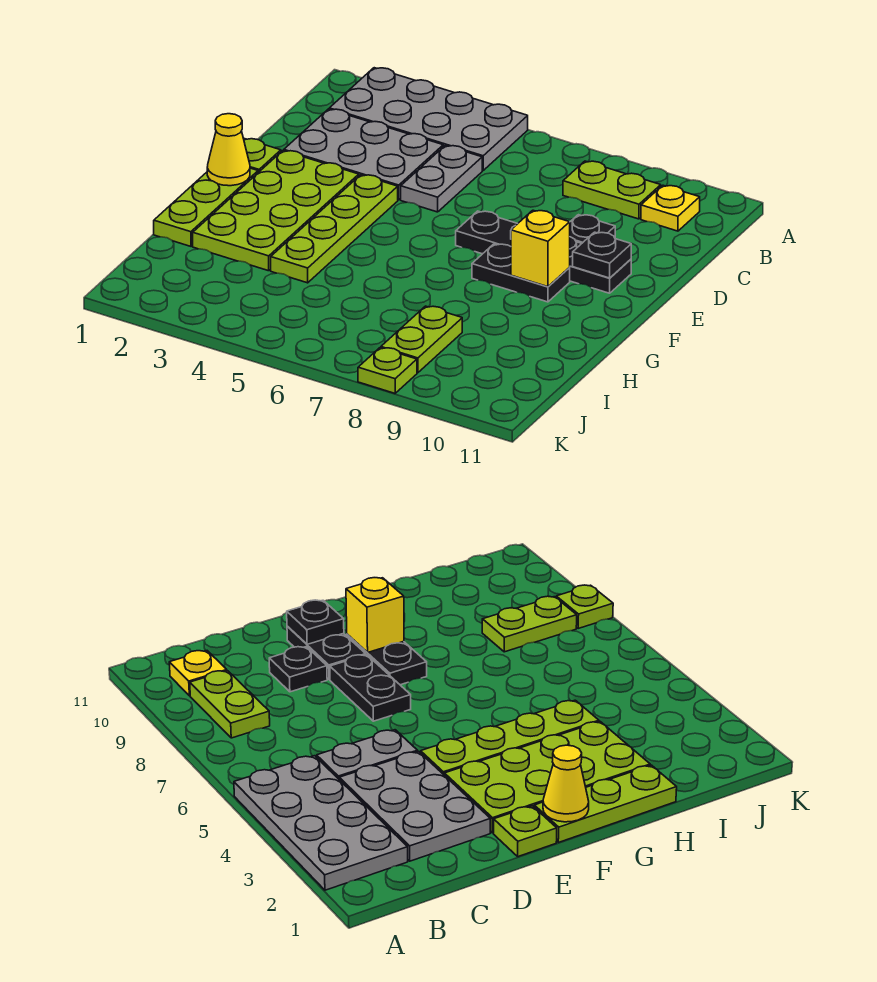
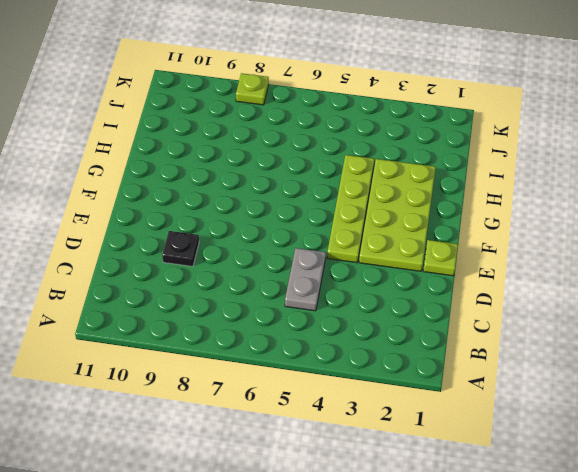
none -> grey 2x4 plate [329,68,528,170]
none -> lime 1x2 plate [563,161,661,219]
none -> yellow 1x1 plate [641,185,700,231]

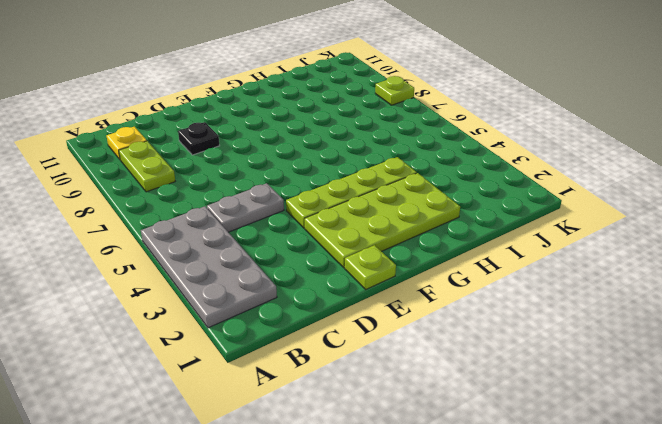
none -> grey 2x3 plate [284,109,443,200]
none -> black 1x2 plate [456,211,518,254]
none -> black 1x2 plate [569,237,631,293]

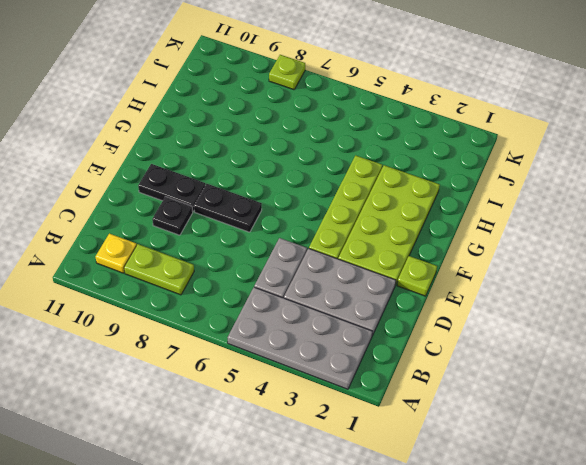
none -> lime 1x3 plate [154,168,258,246]
none -> black 1x2 plate [472,244,570,302]
none -> lime 1x2 plate [381,306,462,373]

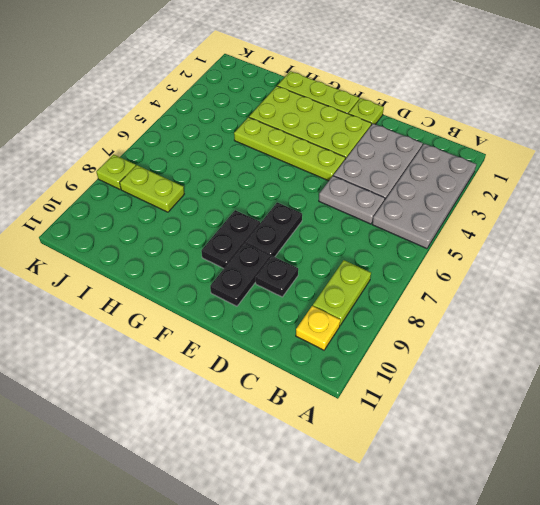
none -> black 1x1 plate [573,232,631,278]
none -> yellow 1x1 cone [207,114,250,186]
none -> yellow 1x1 brick [511,210,570,287]

